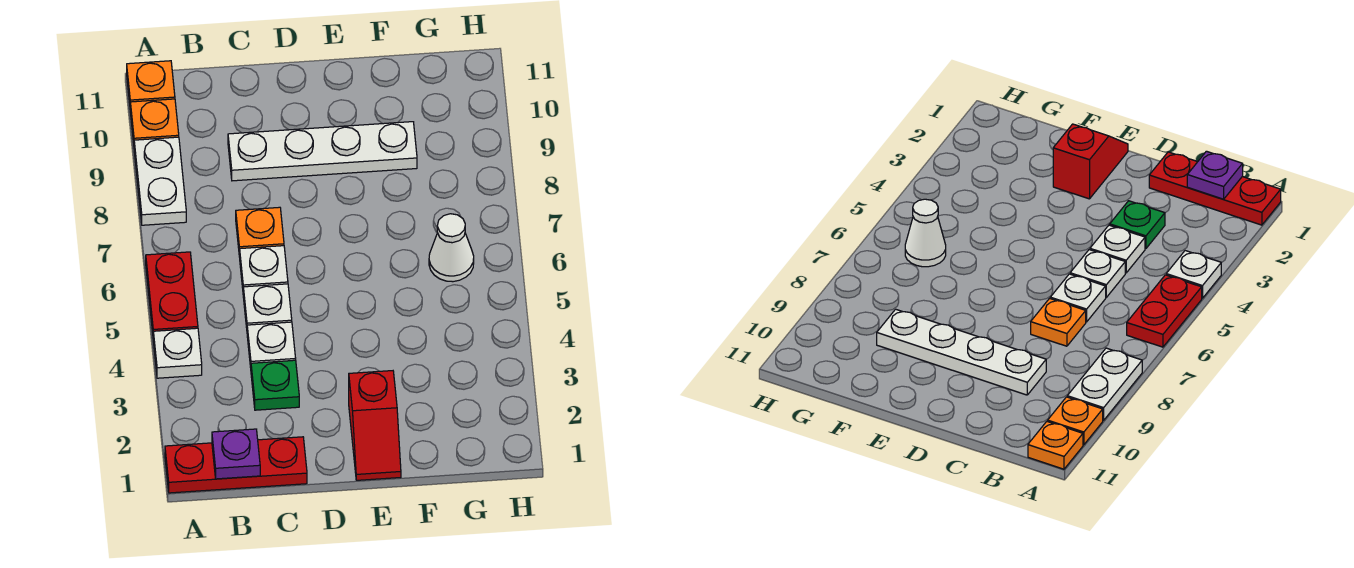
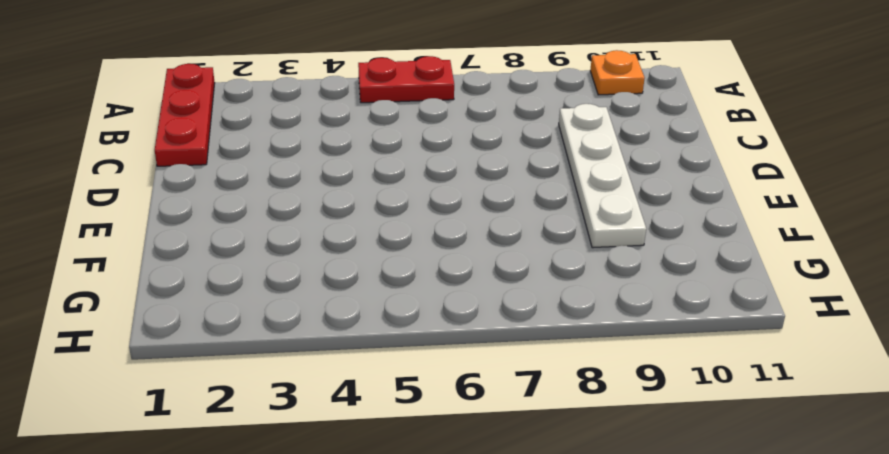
none -> white 1x1 plate [153,328,202,378]
none -> white 1x2 plate [134,137,186,225]
none -> orange 1x1 plate [127,61,175,103]

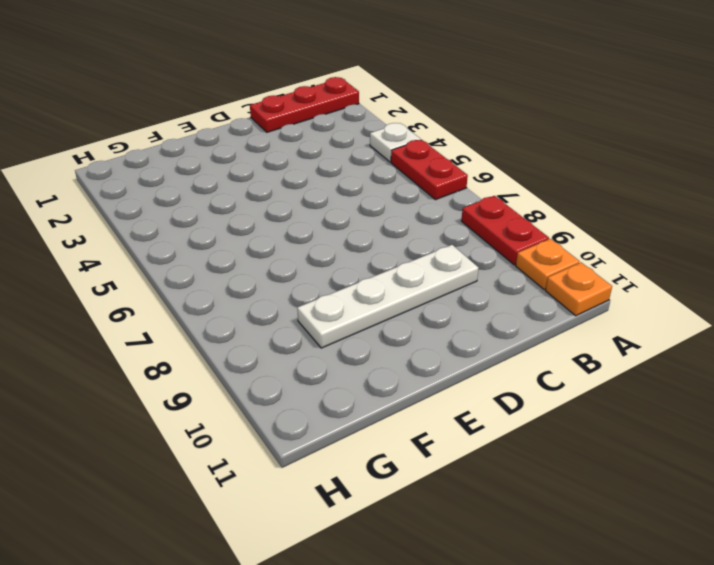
red 1x2 plate [461,196,549,265] -> white 1x2 plate [134,137,186,225]
none -> green 1x1 plate [251,360,299,410]
none -> white 1x1 plate [247,322,296,368]
none -> white 1x1 plate [243,284,292,328]

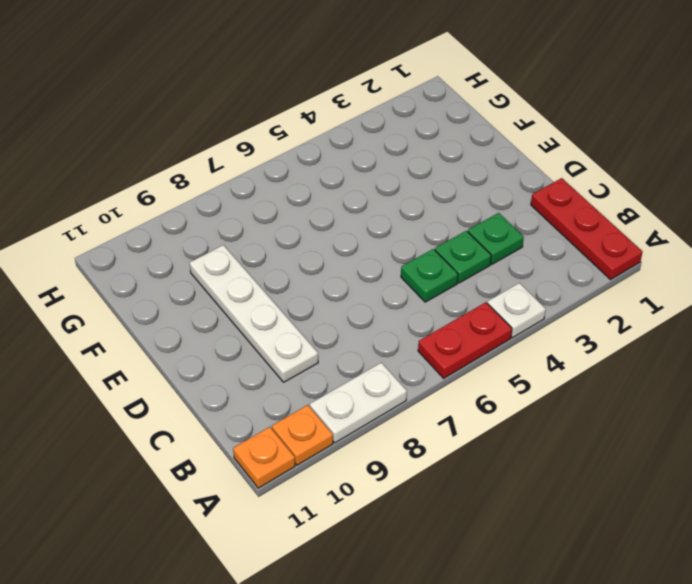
green 1x1 plate [435,231,491,283] -> white 1x1 plate [247,322,296,368]
green 1x1 plate [401,249,458,302] -> white 1x1 plate [243,284,292,328]
none -> white 1x1 plate [240,246,288,288]
none -> orange 1x1 plate [236,207,284,257]
none -> red 1x2 slope [349,371,401,480]

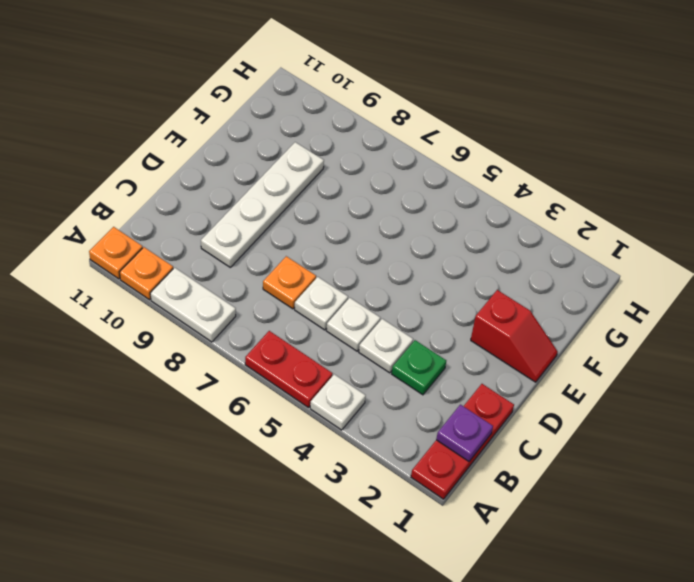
none -> white 1x1 cone [429,214,474,282]

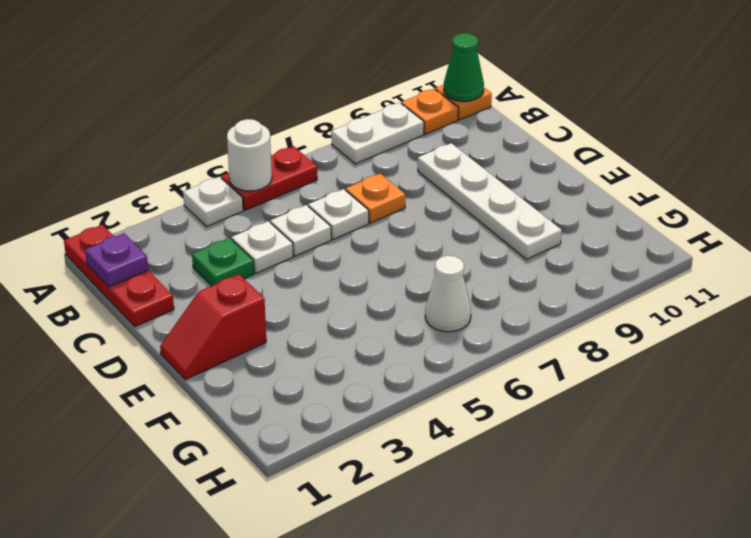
white 1x1 round brick [227,119,272,191] -> none
green 1x1 cone [444,33,484,102] -> none

